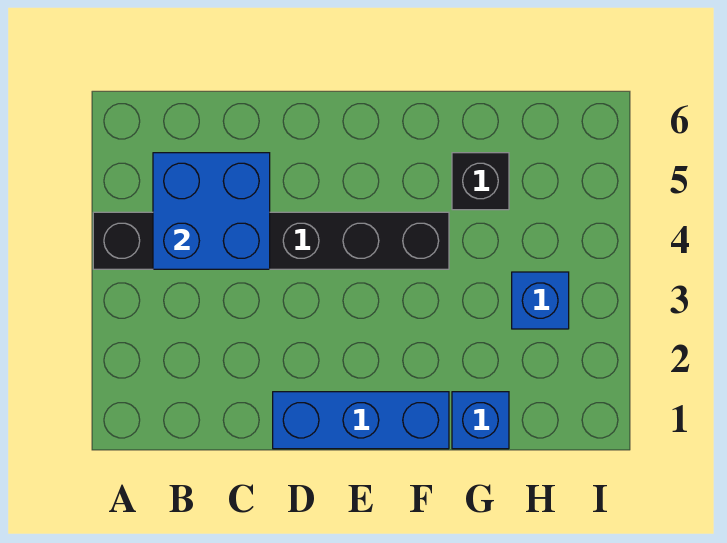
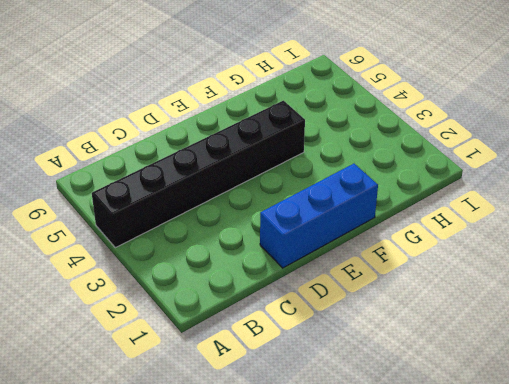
none -> blue 1x1 brick [452,392,509,449]
none -> black 1x1 brick [452,153,509,210]

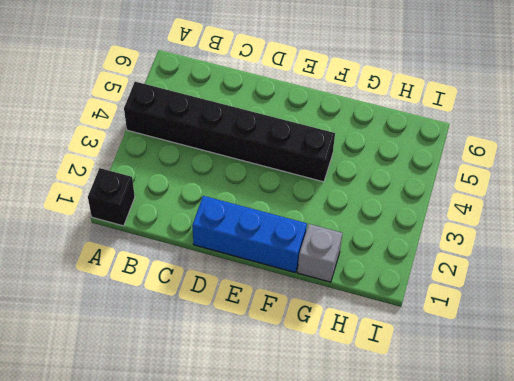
black 1x1 brick [88,168,135,226] -> black 1x1 brick moved to [452,153,509,210]
grey 1x1 brick [298,224,343,282] -> blue 1x1 brick [452,392,509,449]
none -> blue 1x1 brick [512,272,569,329]
none -> blue 2x2 brick [153,153,270,269]

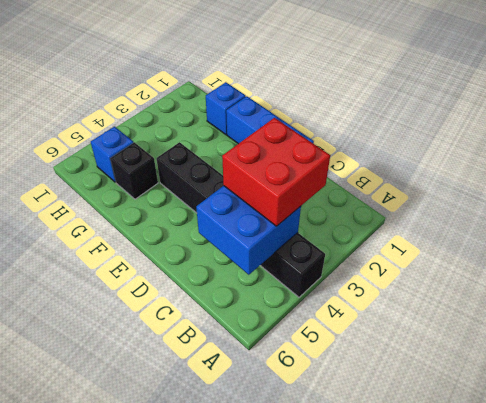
red 2x2 brick [222,118,330,226] -> none
blue 1x1 brick [91,127,134,182] -> blue 1x1 brick moved to [512,272,569,329]

